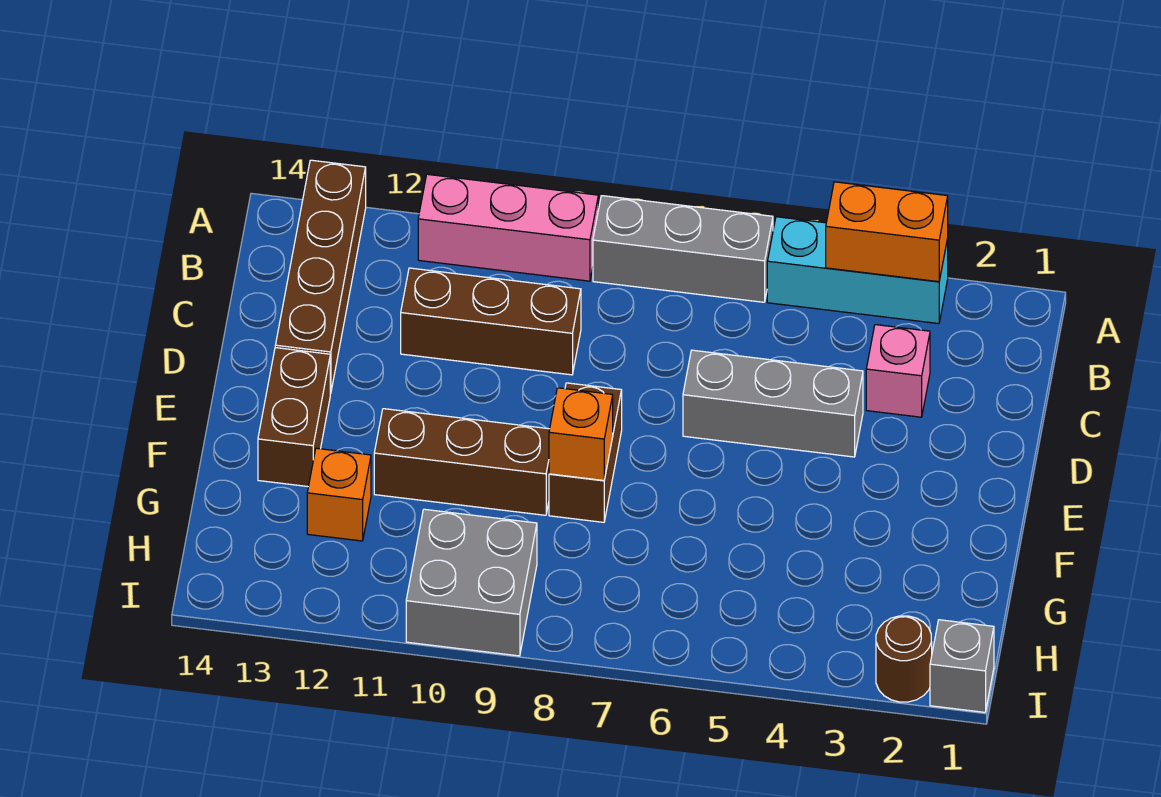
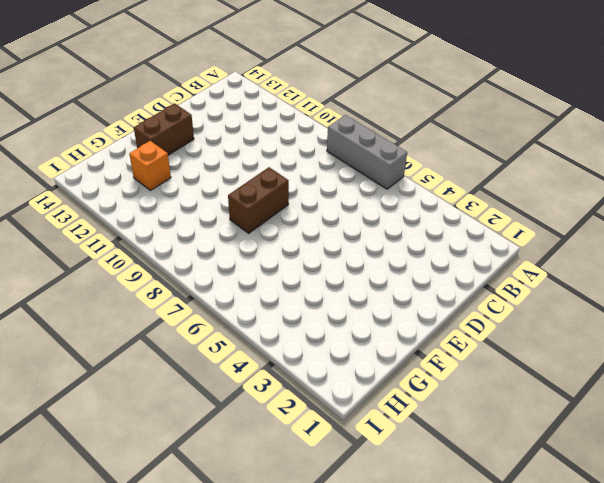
none -> cyan 1x3 brick [767,217,948,324]
none -> pink 1x3 brick [418,174,598,281]
none -> brown 1x4 brick [275,160,366,393]

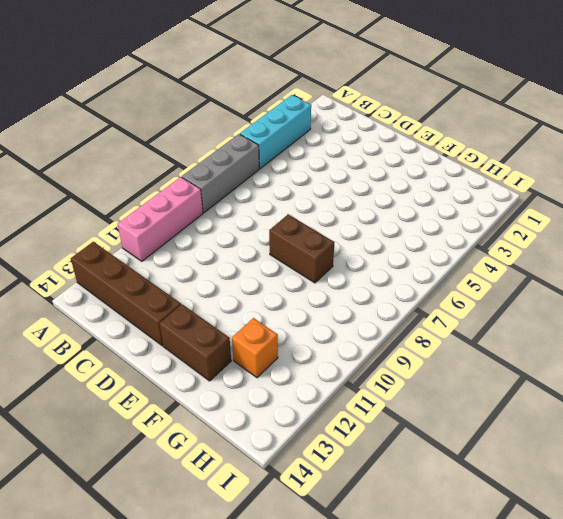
none -> pink 1x1 brick [866,325,930,417]
none -> brown 1x3 brick [401,268,581,375]
none -> grey 1x3 brick [683,350,863,457]

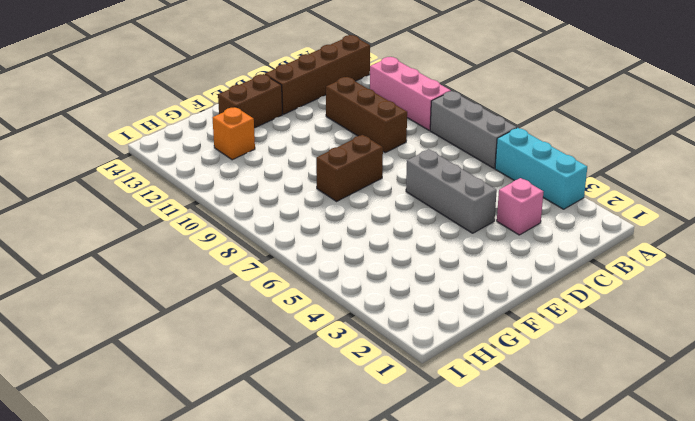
none -> brown 1x3 brick [374,409,550,515]
none -> grey 2x2 brick [406,509,537,656]
none -> grey 1x1 brick [930,620,994,712]

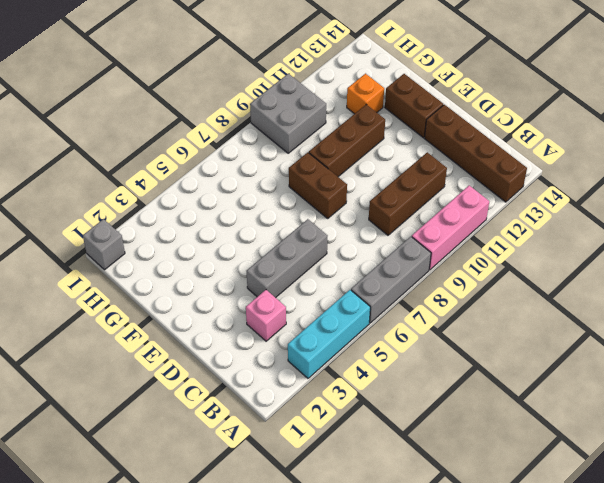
none -> brown 1x1 round brick [876,616,932,702]
none -> orange 1x2 brick [826,182,948,282]
none -> orange 1x1 brick [549,388,613,480]

